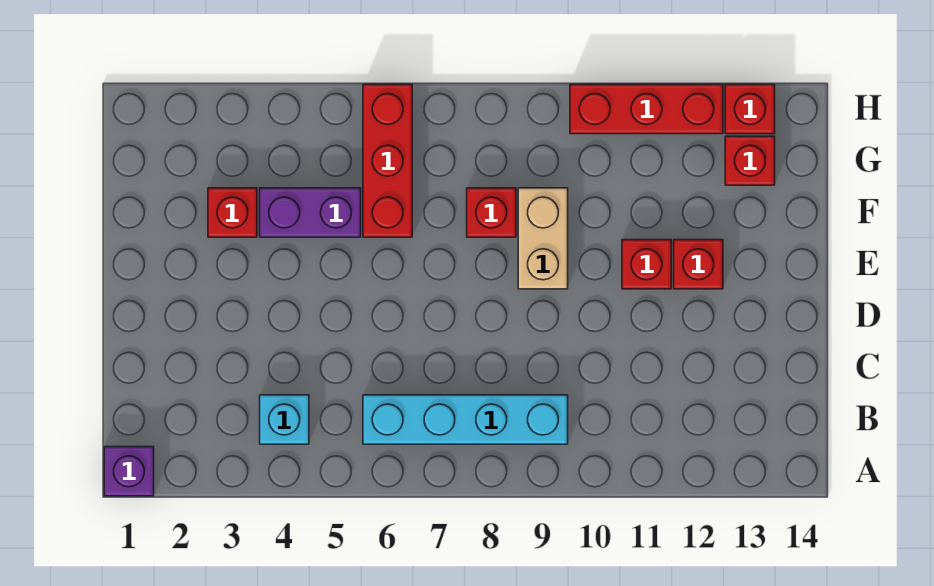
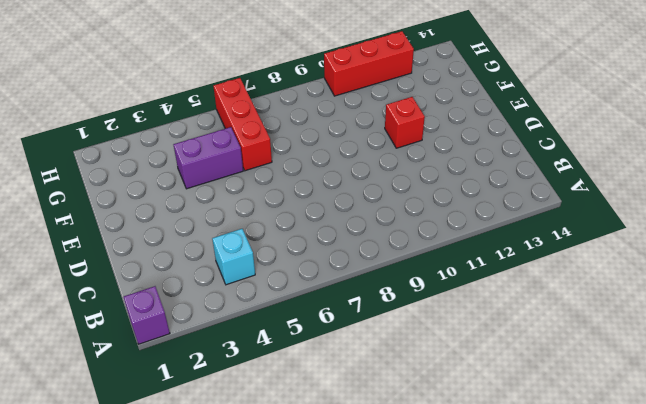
none -> cyan 1x4 brick [363,395,568,444]
none -> tan 1x2 brick [518,188,568,289]
none -> red 1x1 brick [674,240,723,289]

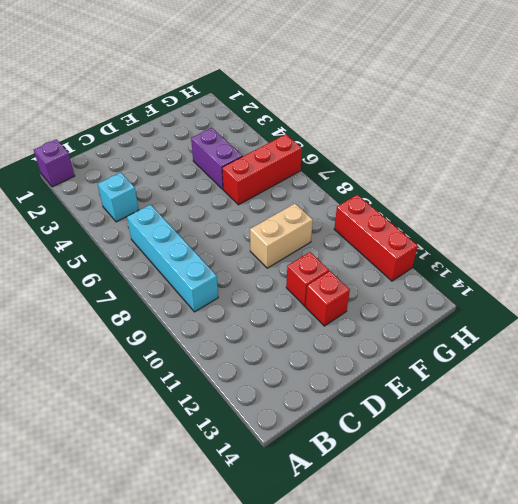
none -> red 1x1 brick [208,188,257,237]
none -> red 1x1 brick [467,188,516,237]
none -> red 1x1 brick [725,136,775,185]

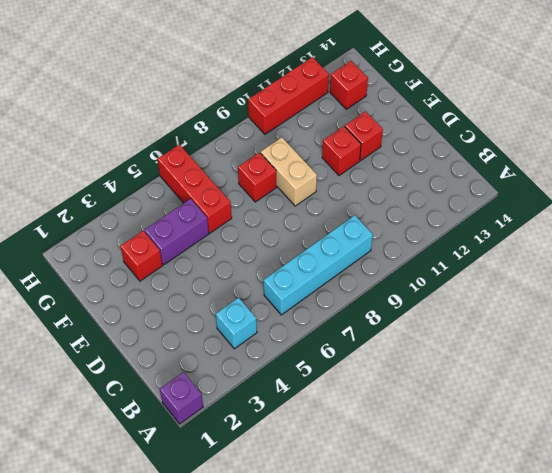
none -> red 1x1 brick [725,84,775,134]

